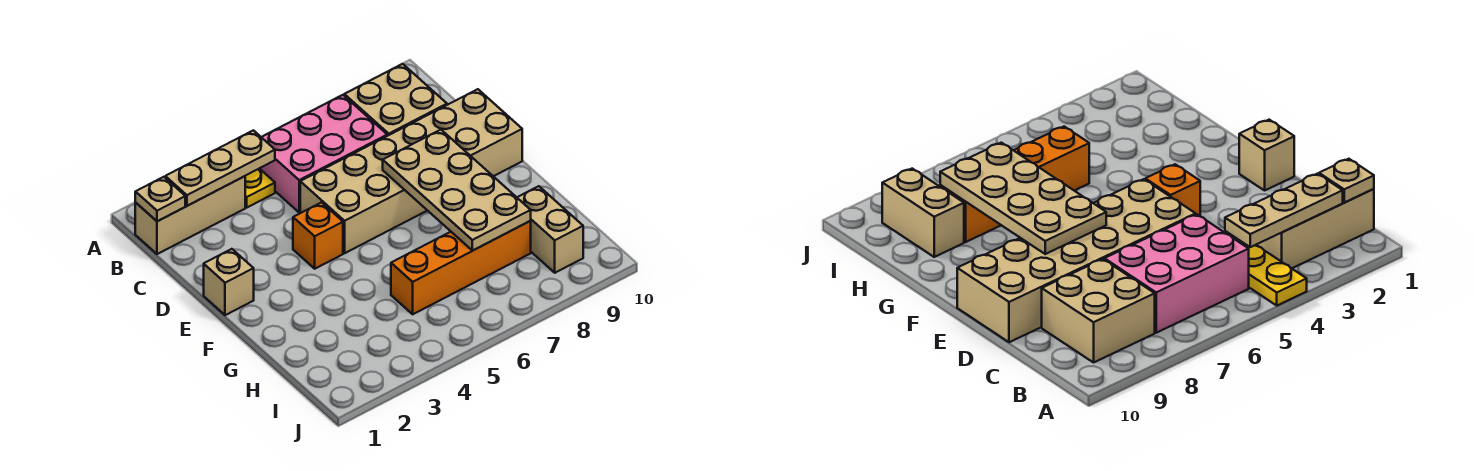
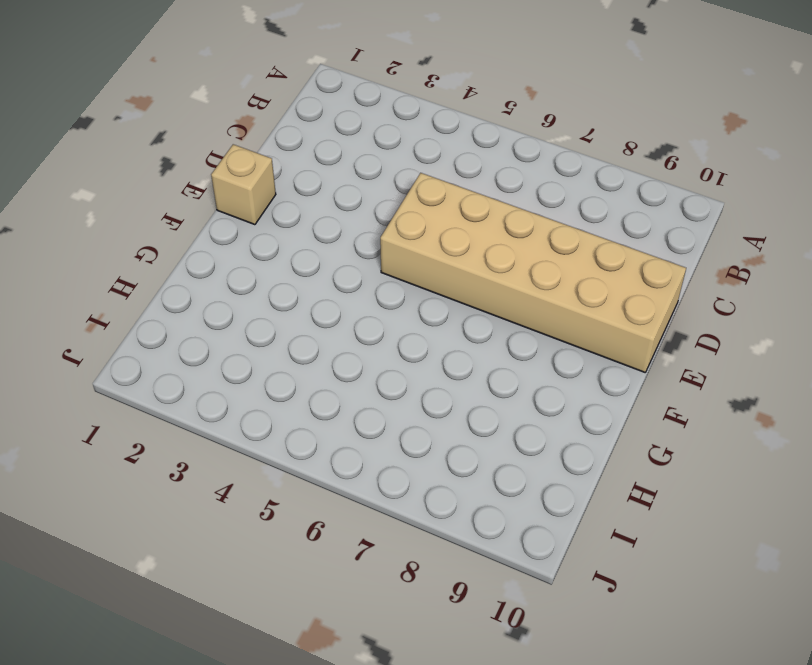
none -> yellow 1x2 plate [245,169,275,207]
none -> tan 1x3 brick [135,176,245,254]
none -> pink 2x3 brick [259,95,387,212]

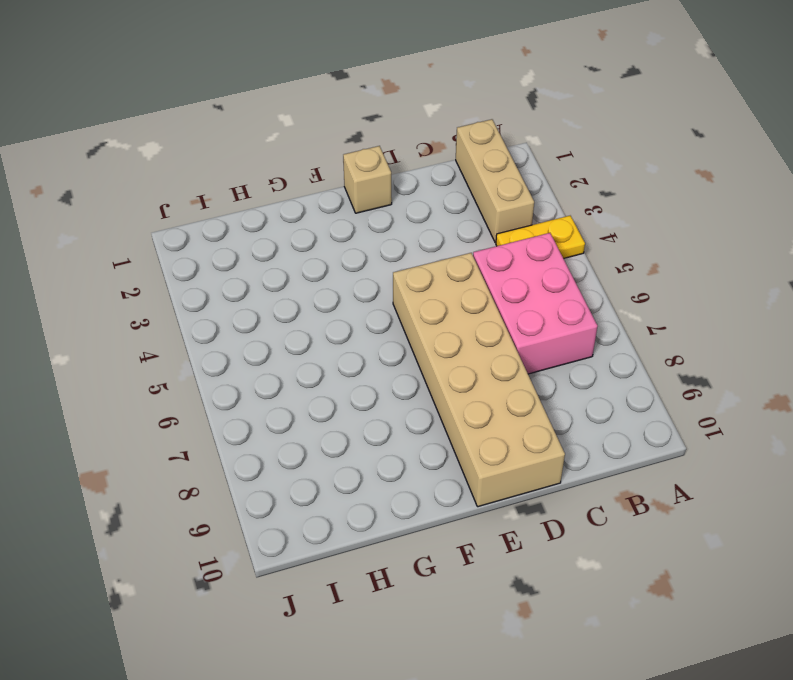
none -> tan 2x2 brick [344,64,447,136]
none -> orange 1x1 brick [293,202,343,269]
none -> orange 1x4 brick [391,221,531,314]

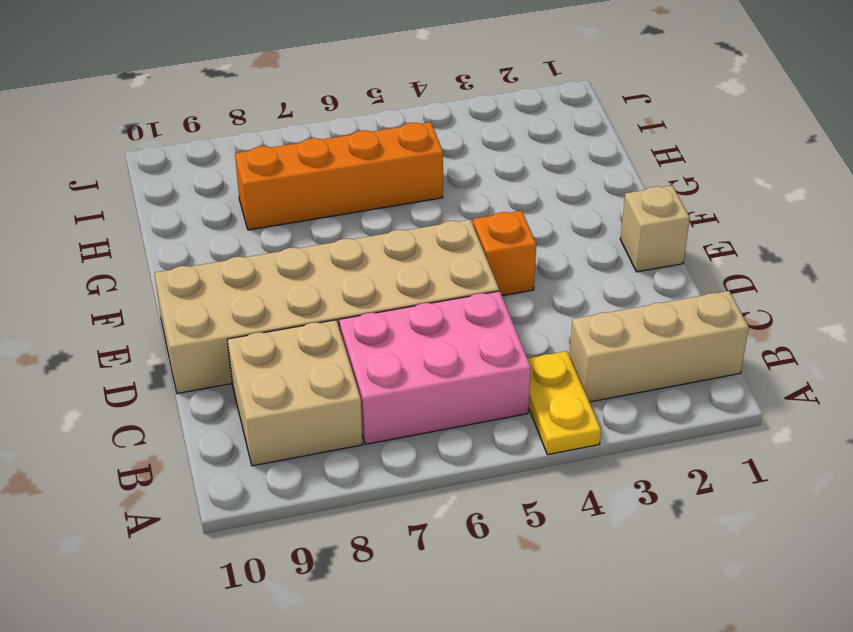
none -> tan 1x2 brick [517,186,583,273]
none -> tan 1x1 plate [135,177,185,221]
none -> tan 1x3 plate [165,130,275,206]

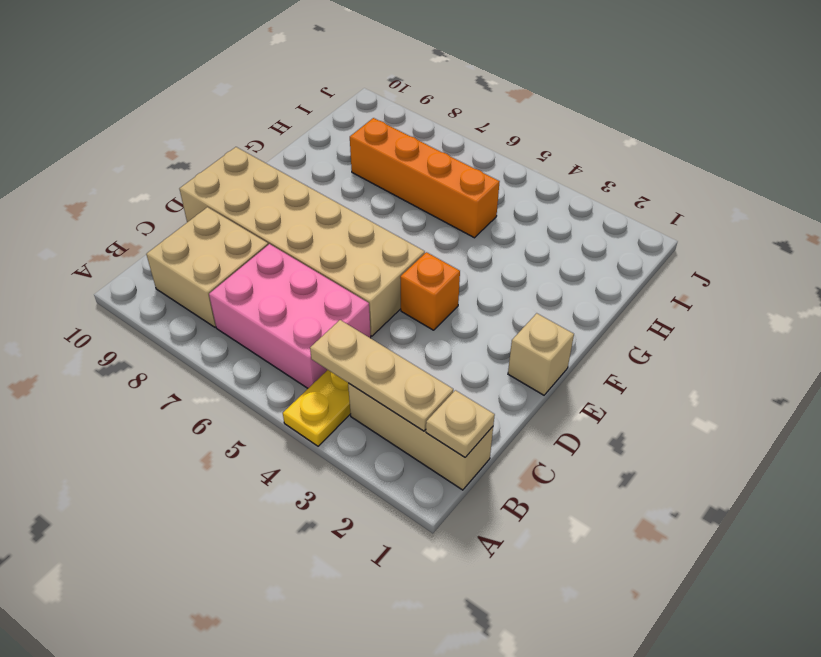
none -> tan 1x2 brick [517,186,583,273]
none -> tan 2x4 plate [383,130,531,251]

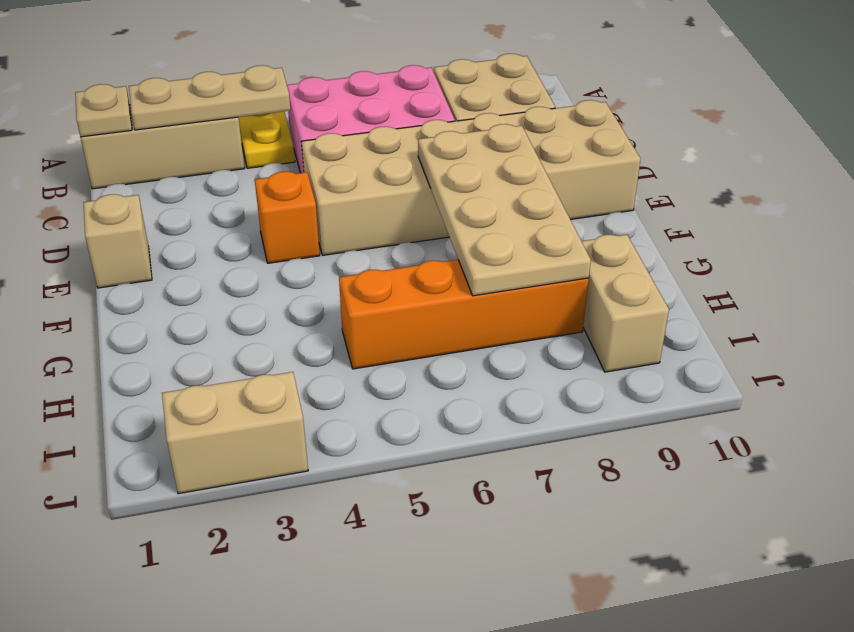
tan 1x2 brick [162,372,308,494] -> none

